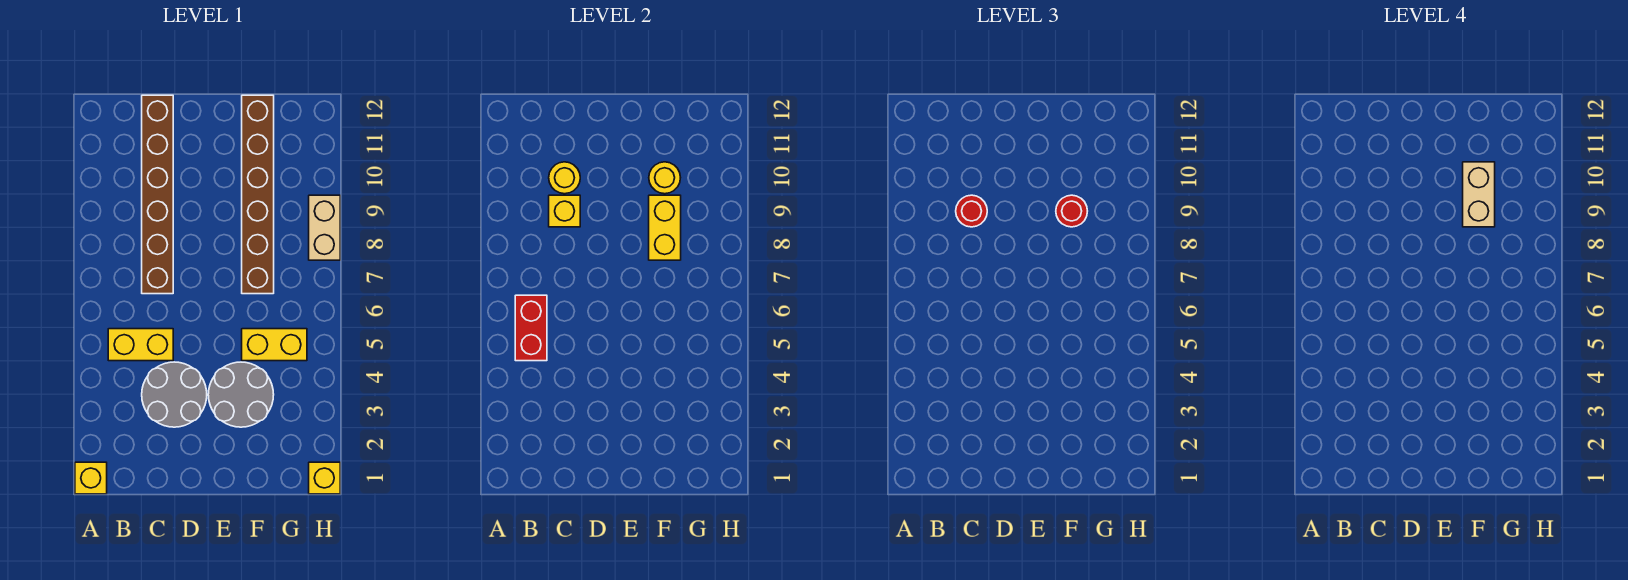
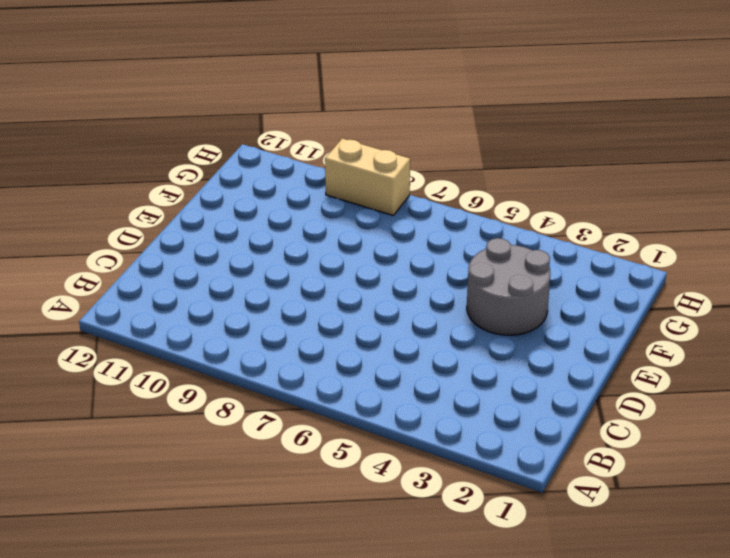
none -> yellow 1x1 brick [75,462,107,494]
none -> yellow 1x2 brick [108,329,173,361]
none -> grey 2x2 round brick [142,362,207,427]

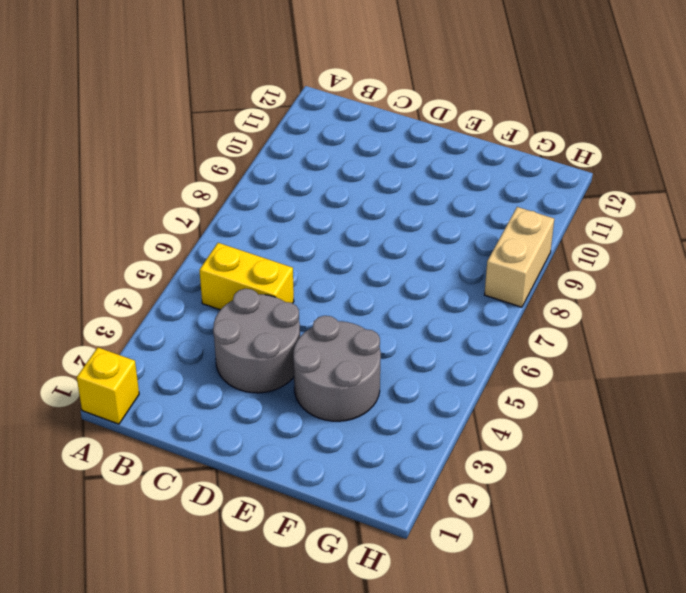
none -> brown 1x6 brick [142,95,173,294]
none -> yellow 1x2 brick [242,329,307,361]
none -> brown 1x6 brick [242,95,274,294]

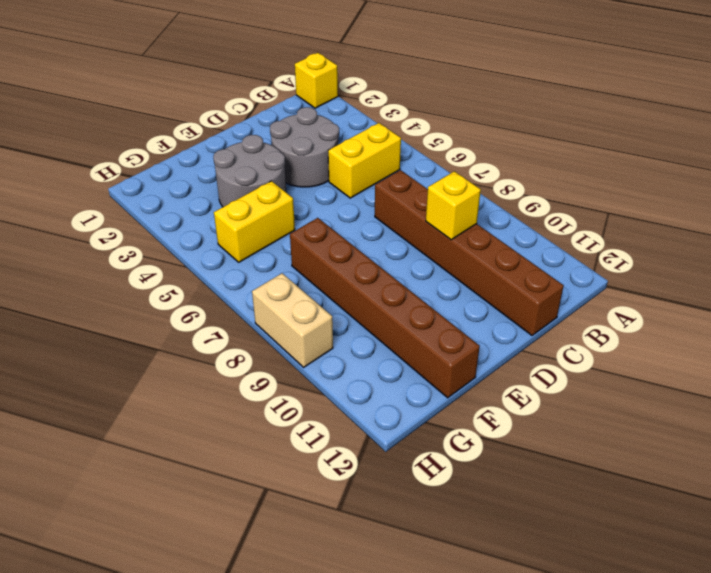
none -> yellow 1x1 brick [309,462,340,494]
none -> red 1x2 brick [515,295,547,361]
none -> yellow 1x1 round brick [549,162,580,194]

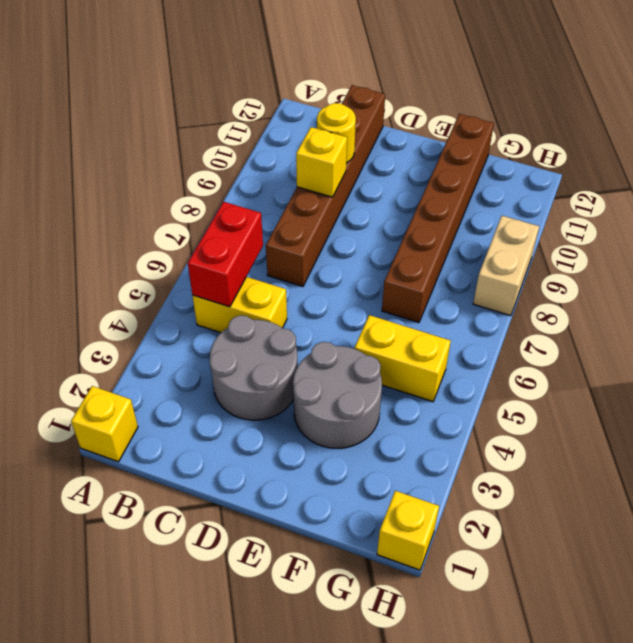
none -> yellow 1x2 brick [649,195,681,260]
none -> yellow 1x1 round brick [649,162,681,194]
none -> red 1x1 round brick [956,195,987,227]

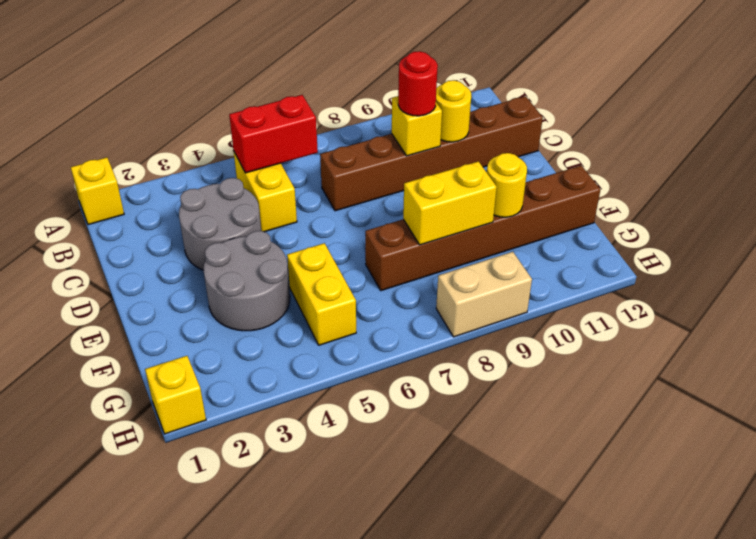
none -> red 1x1 round brick [1056,195,1087,227]
none -> tan 1x2 brick [1463,162,1495,227]

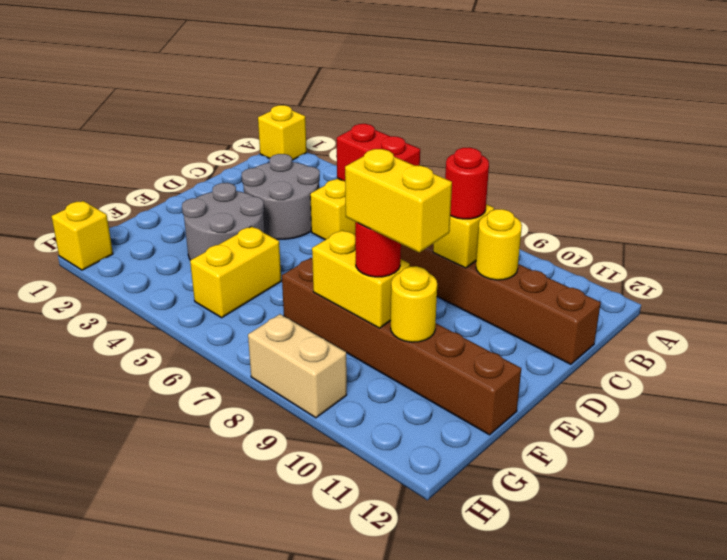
yellow 1x2 brick [345,149,452,252] -> tan 1x2 brick [1463,162,1495,227]

